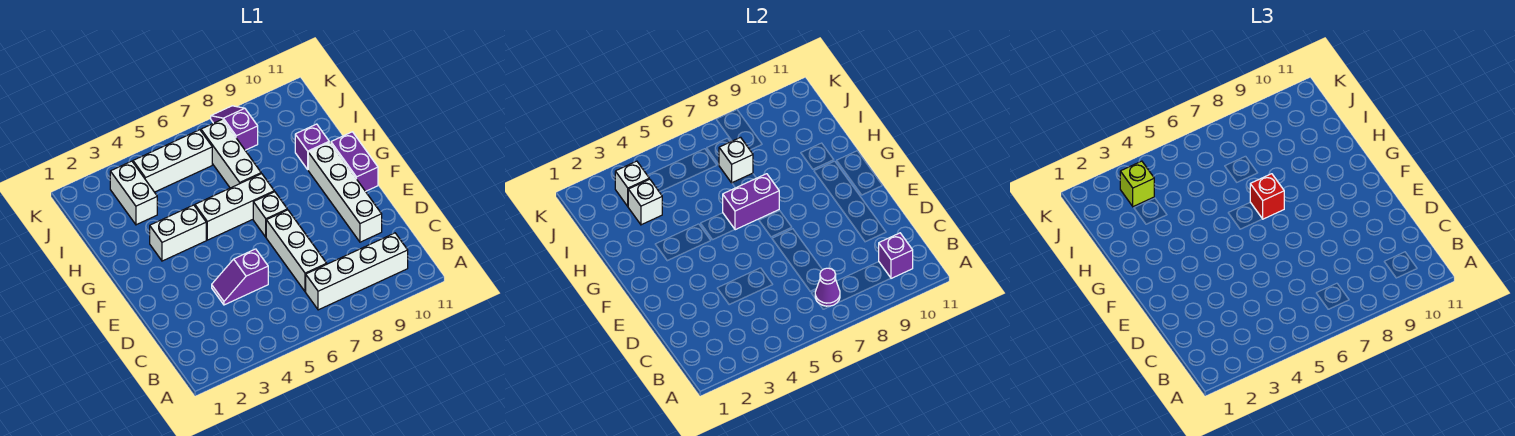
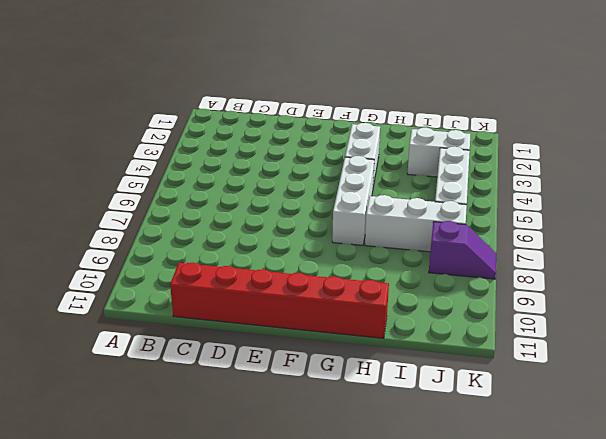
red 1x6 brick [170,262,389,338] -> purple 1x2 brick [331,132,378,191]
none -> white 1x4 brick [306,233,408,310]
none -> white 1x3 brick [266,210,327,292]
none -> purple 1x2 slope [212,249,268,305]

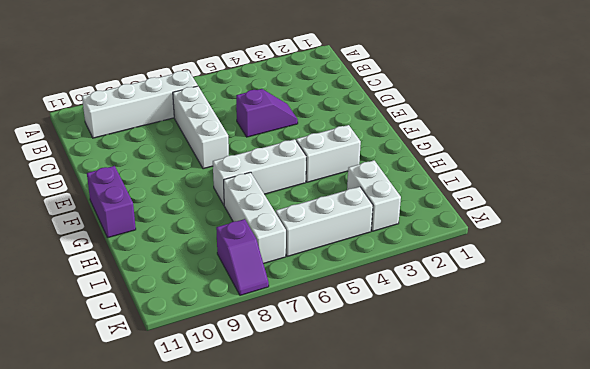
none -> white 1x4 brick [308,142,382,242]
none -> white 1x1 brick [253,192,287,237]
none -> purple 1x1 brick [295,124,329,169]

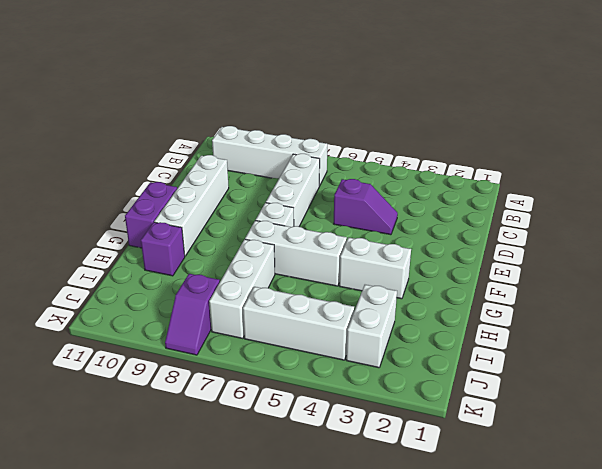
none -> purple 1x1 cone [815,268,840,306]
none -> purple 1x1 brick [879,233,913,278]
none -> purple 1x2 brick [723,174,779,230]

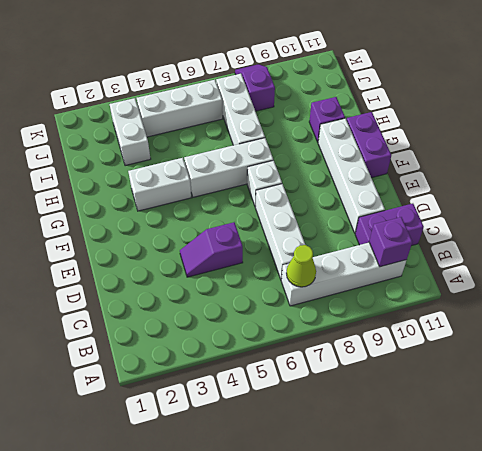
lime 1x1 cone [286,245,316,287] -> purple 1x1 cone [815,268,840,306]
purple 1x2 brick [355,204,424,246] -> purple 1x2 brick moved to [723,174,779,230]
none -> white 1x1 brick [628,179,662,225]
none -> white 1x1 brick [719,137,753,183]
none -> white 1x1 brick [615,161,649,206]

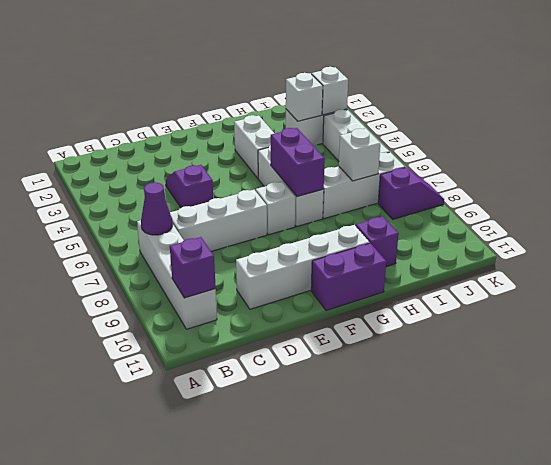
none -> red 1x1 brick [1250,174,1284,219]
none -> lime 1x1 brick [1120,161,1154,207]

